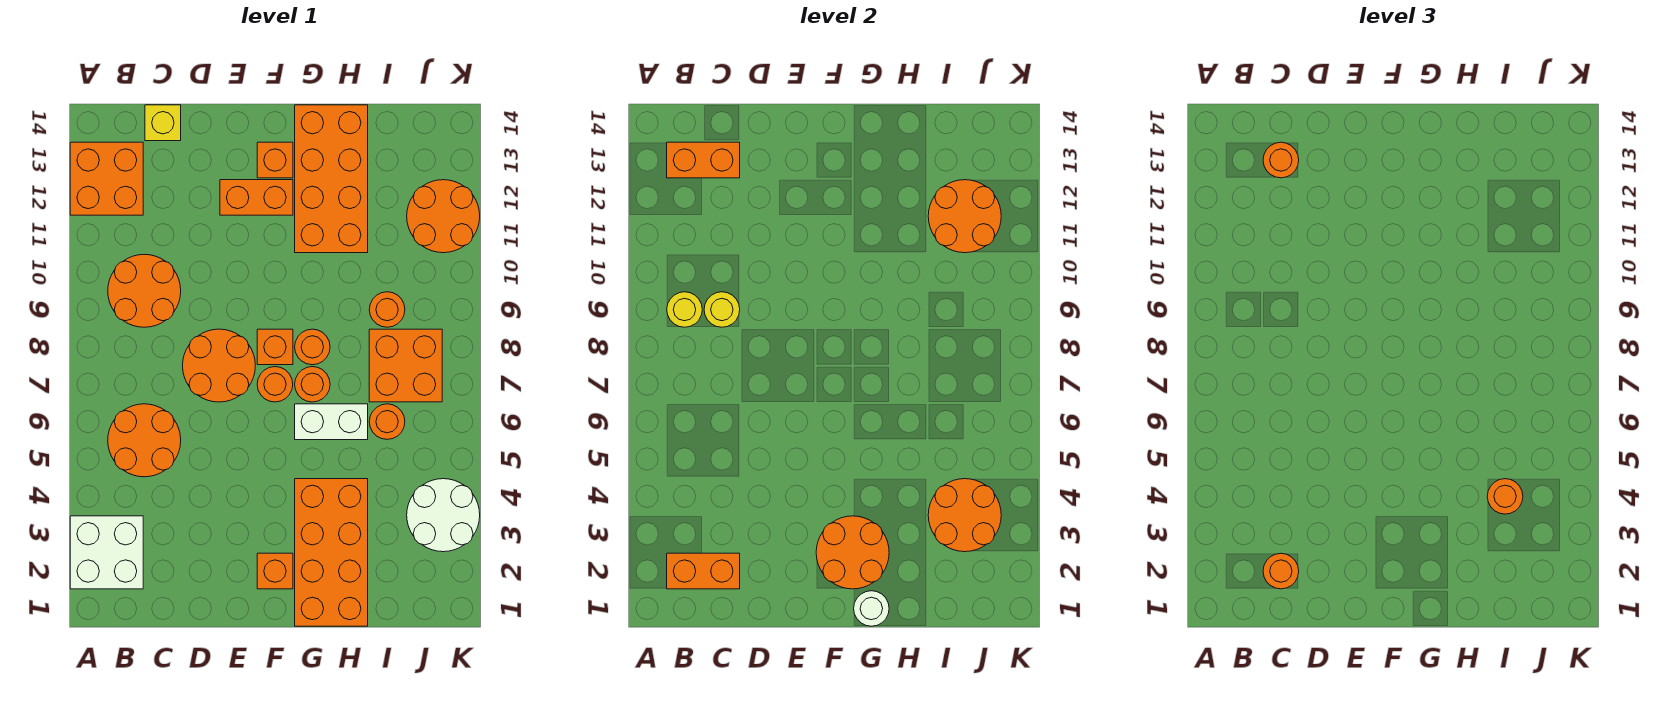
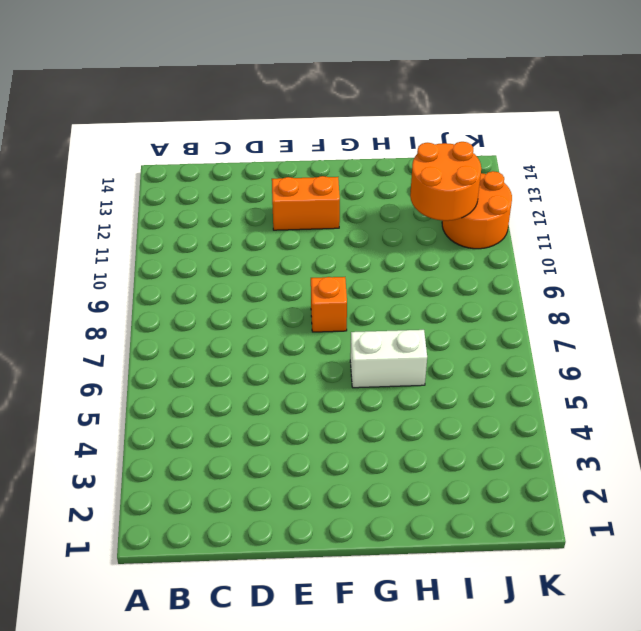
none -> white 2x2 brick [70,516,143,589]
none -> orange 2x2 brick [70,142,143,215]
none -> orange 2x2 round brick [108,404,181,477]
none -> orange 2x2 round brick [108,254,181,327]

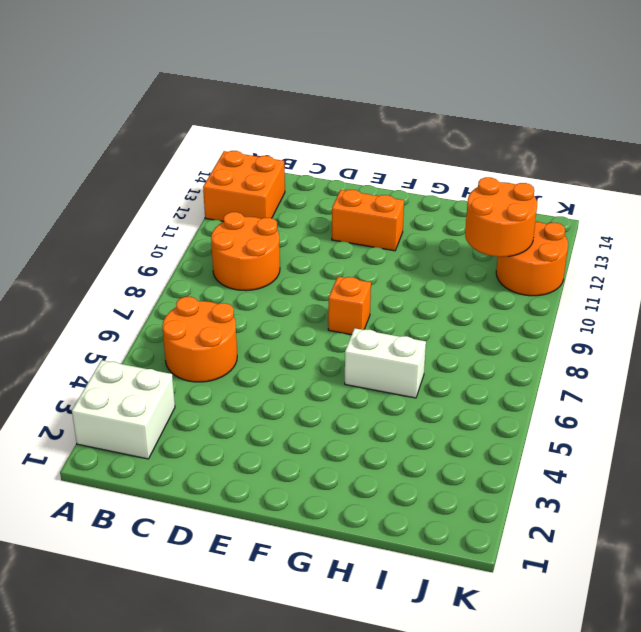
none -> yellow 1x1 brick [145,105,181,141]
none -> orange 2x2 round brick [183,329,255,402]
none -> orange 1x1 brick [257,553,293,589]
none -> orange 1x1 round brick [257,367,293,402]

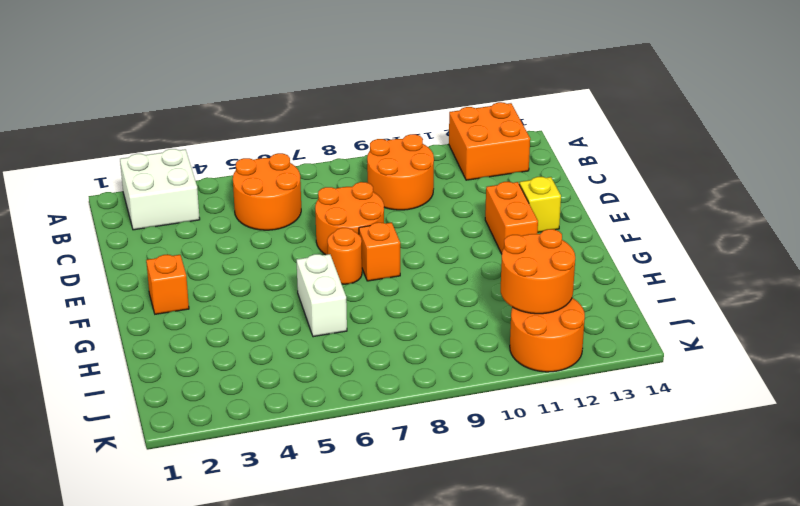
yellow 1x1 brick [519,177,561,232] -> yellow 1x1 brick moved to [145,105,181,141]
none -> orange 1x1 brick [257,142,293,178]
none -> orange 2x4 brick [295,479,368,626]
none -> orange 1x1 round brick [295,367,330,402]
none -> orange 1x1 round brick [295,329,330,365]

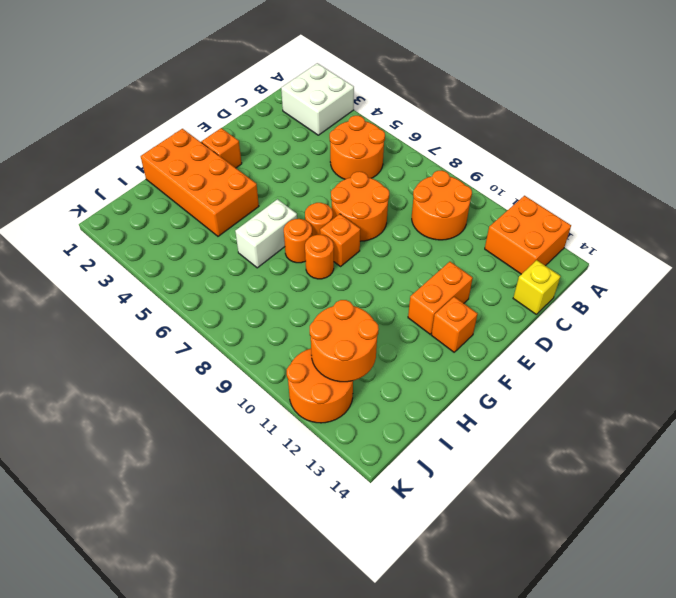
none -> orange 2x4 brick [295,105,368,253]
none -> orange 1x1 round brick [369,404,405,439]
none -> orange 2x2 brick [369,329,442,402]
none -> orange 1x1 round brick [369,292,405,327]

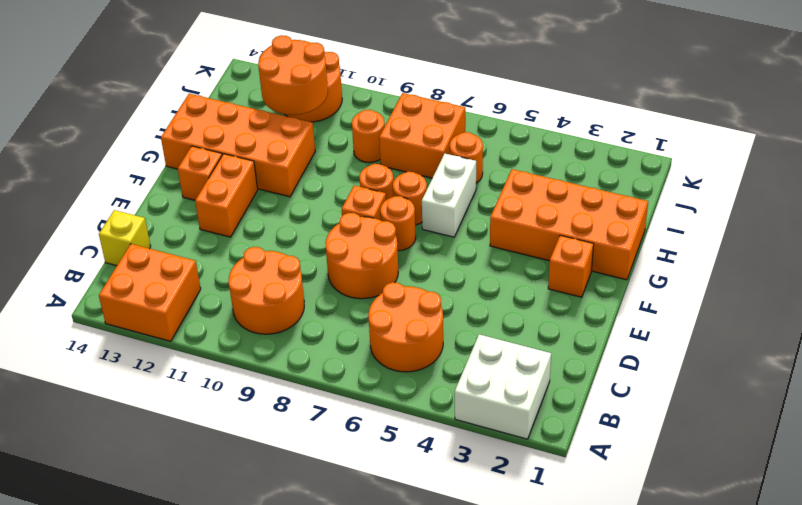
none -> white 2x2 round brick [407,479,480,552]
none -> orange 1x2 brick [667,553,740,589]
none -> yellow 1x1 round brick [667,292,702,327]
none -> orange 1x2 brick [667,142,740,178]

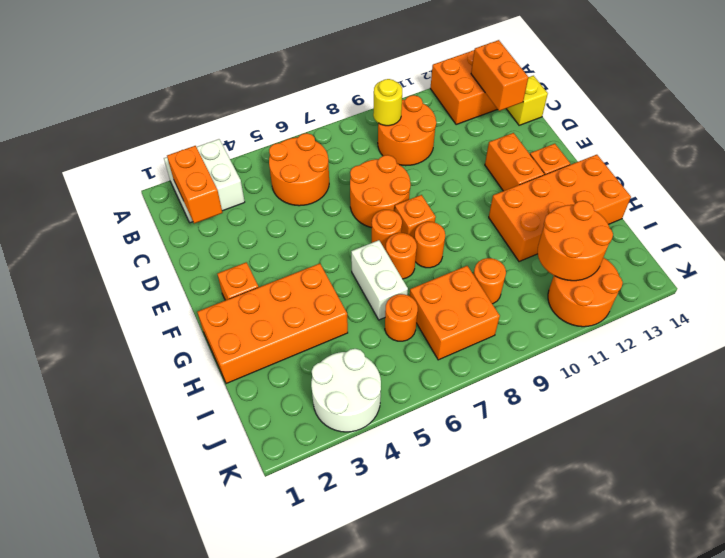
none -> yellow 1x1 round brick [704,292,740,327]
none -> orange 2x2 round brick [816,516,889,589]
none -> white 1x1 round brick [854,591,889,626]
none -> orange 2x2 round brick [928,479,1001,552]

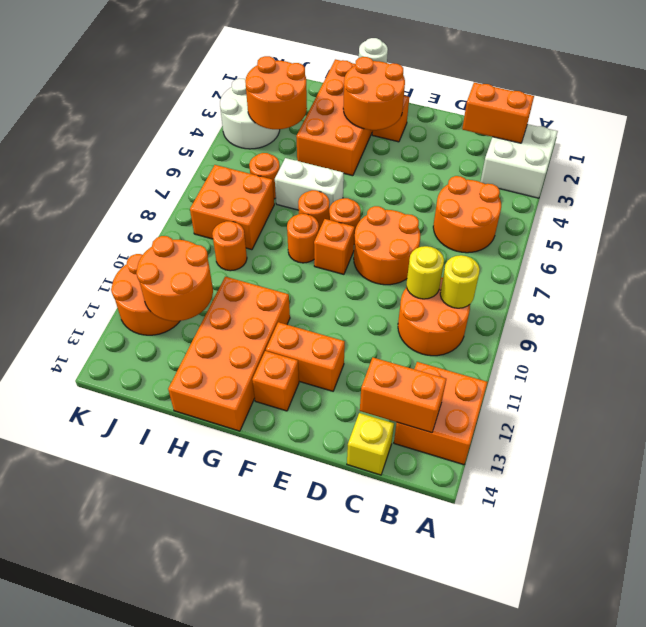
none -> orange 1x1 round brick [1263,553,1299,589]
none -> orange 1x1 round brick [1263,142,1299,178]
none -> orange 1x1 round brick [1487,479,1523,514]

